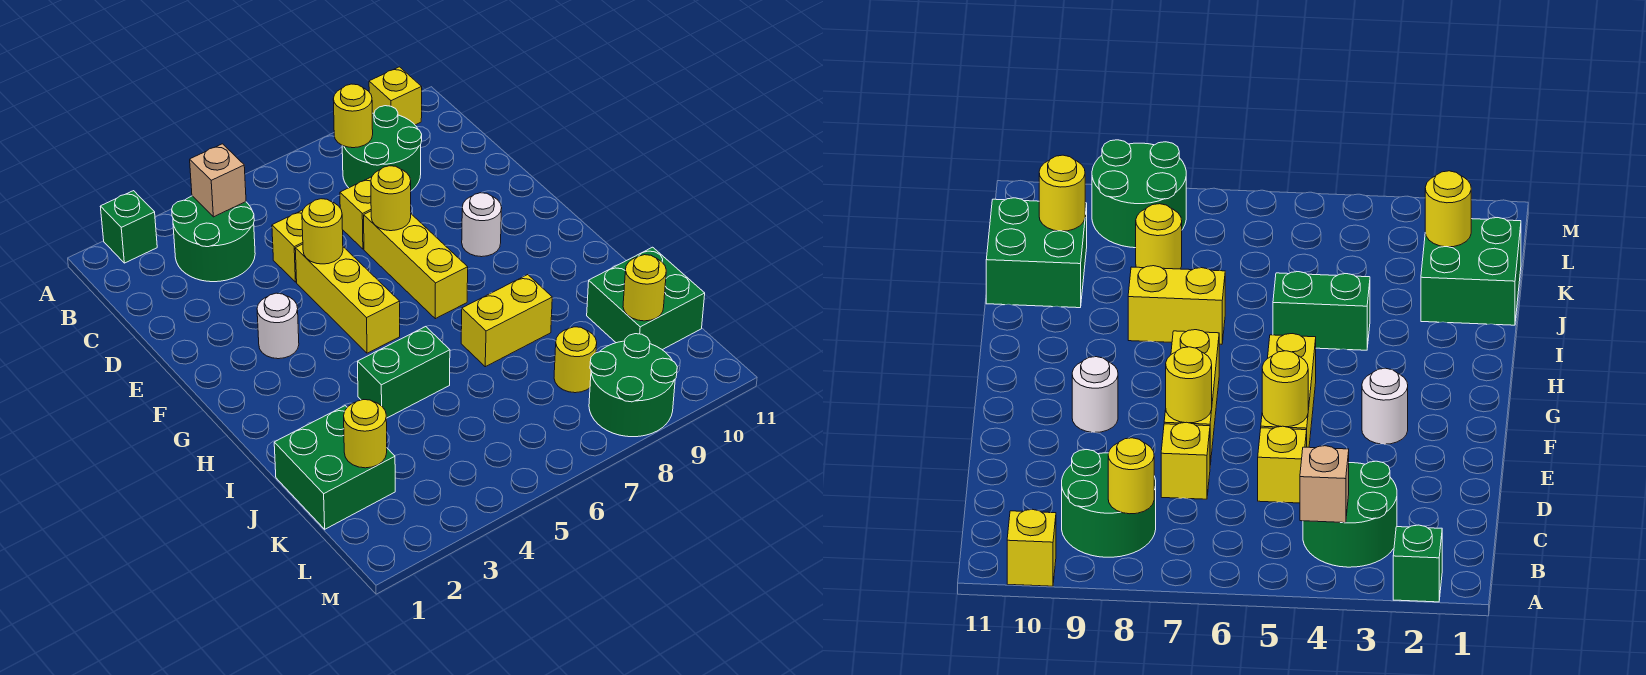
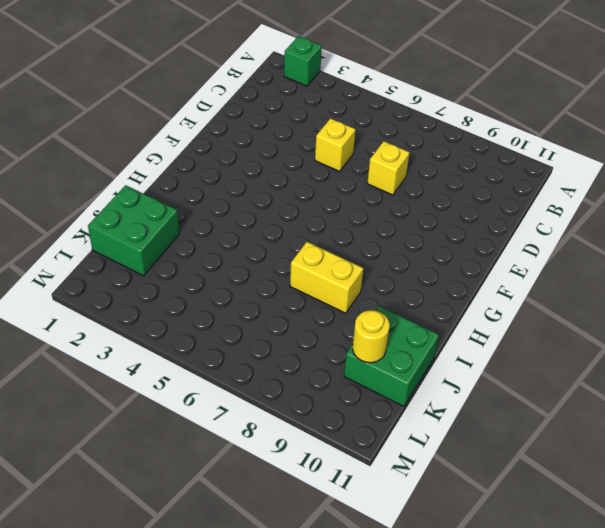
none -> yellow 1x1 brick [369,67,422,125]
none -> green 2x2 round brick [172,196,255,282]
none -> green 2x2 round brick [342,106,422,191]

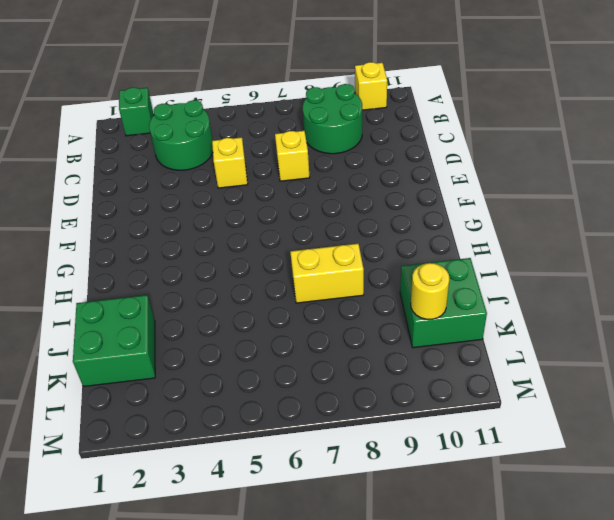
none -> yellow 1x3 brick [295,244,400,353]
none -> yellow 1x3 brick [364,211,468,319]
none -> white 1x1 round brick [257,293,299,359]

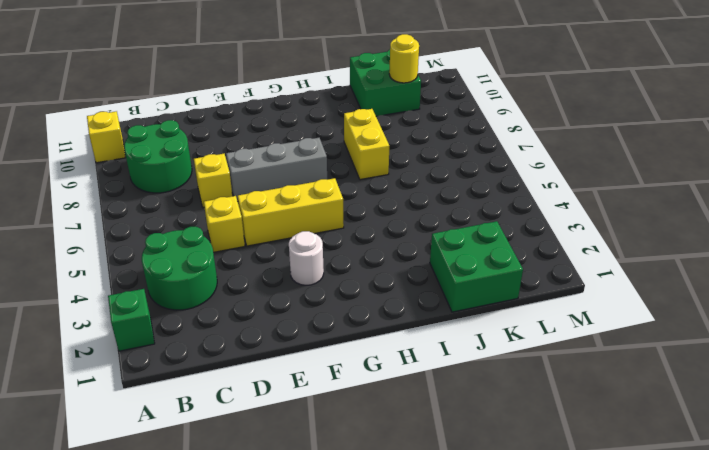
grey 1x3 brick [226,138,327,201] -> yellow 1x3 brick [364,211,468,319]
none -> white 1x1 round brick [462,193,502,257]
none -> green 1x2 brick [358,327,450,418]
none -> yellow 1x1 round brick [554,327,597,393]

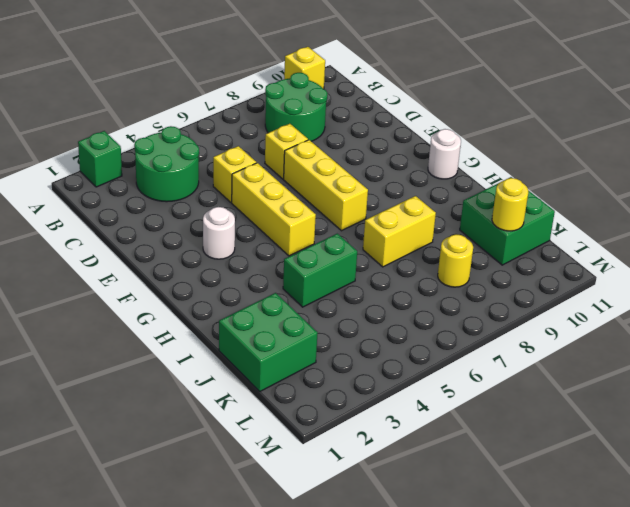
white 1x1 round brick [428,129,461,179] -> white 1x1 round brick moved to [462,193,502,257]
none -> green 2x2 round brick [589,334,677,437]
none -> tan 1x1 brick [190,144,246,217]
none -> yellow 1x1 round brick [333,84,373,148]

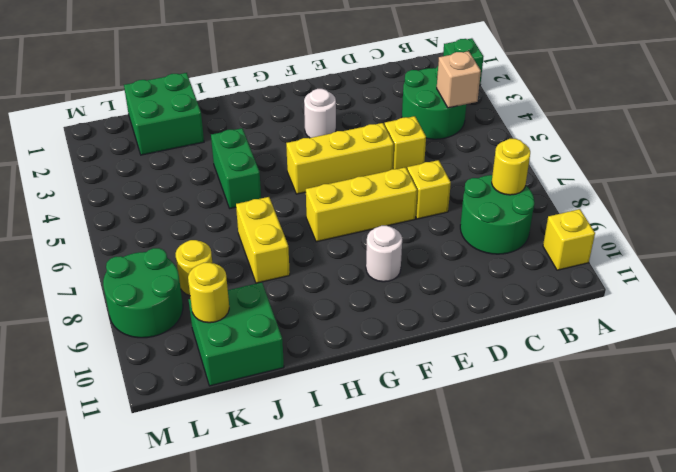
none -> yellow 1x1 round brick [302,199,343,264]
none -> yellow 1x1 round brick [371,166,411,231]
none -> yellow 1x1 round brick [344,400,387,468]

